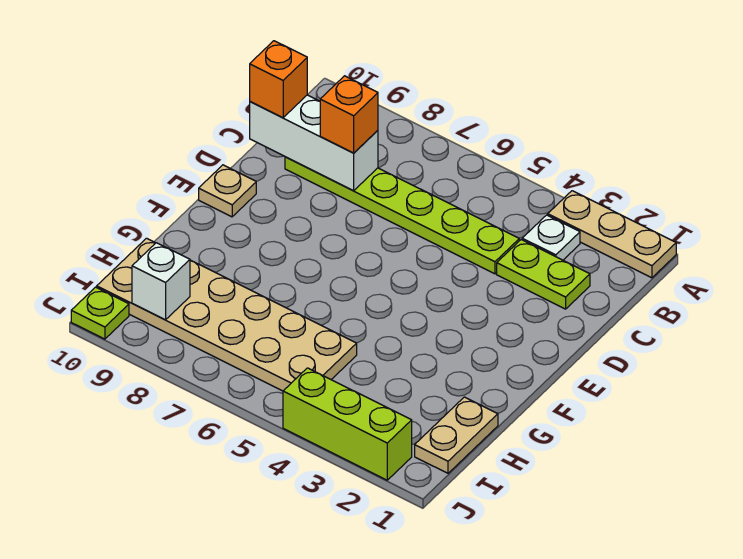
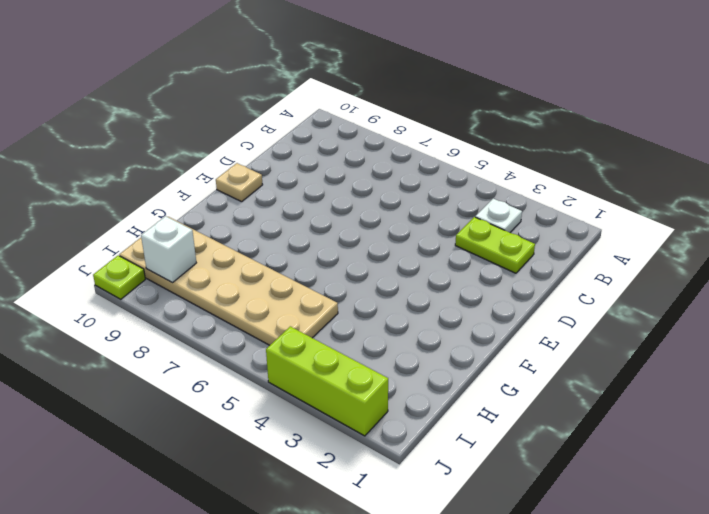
none -> tan 1x3 plate [548,191,676,278]
none -> lime 1x6 plate [285,157,519,274]
none -> tan 1x2 plate [415,397,498,473]

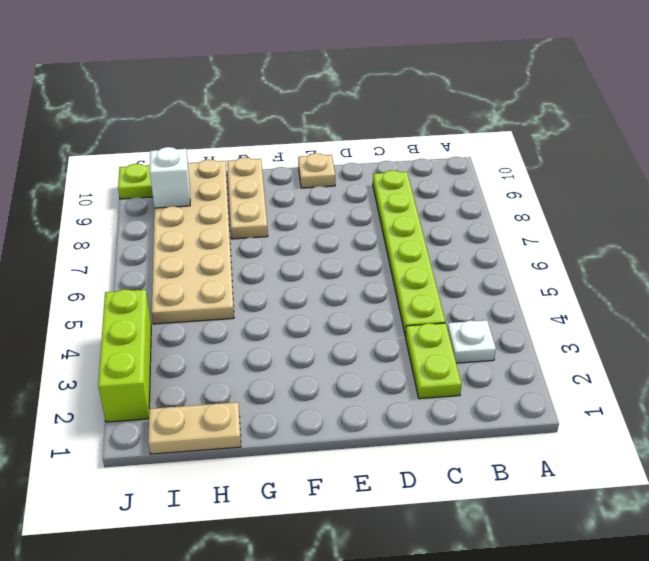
tan 1x3 plate [227,157,268,239] -> tan 1x3 plate moved to [548,191,676,278]
none -> white 1x3 brick [250,95,378,191]
none -> orange 1x1 brick [320,76,378,153]
none -> orange 1x1 brick [250,41,307,118]

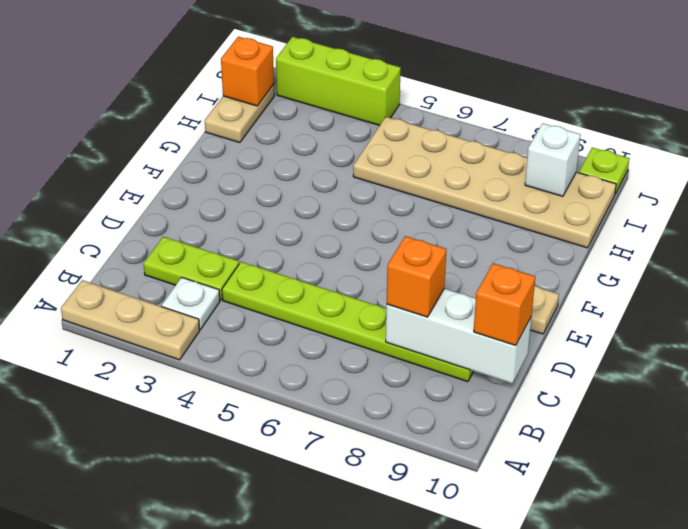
orange 1x1 brick [221,37,274,106] -> none

